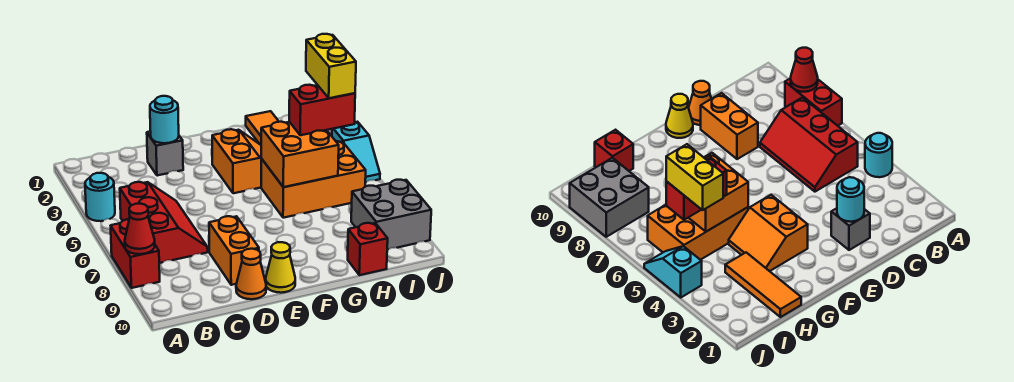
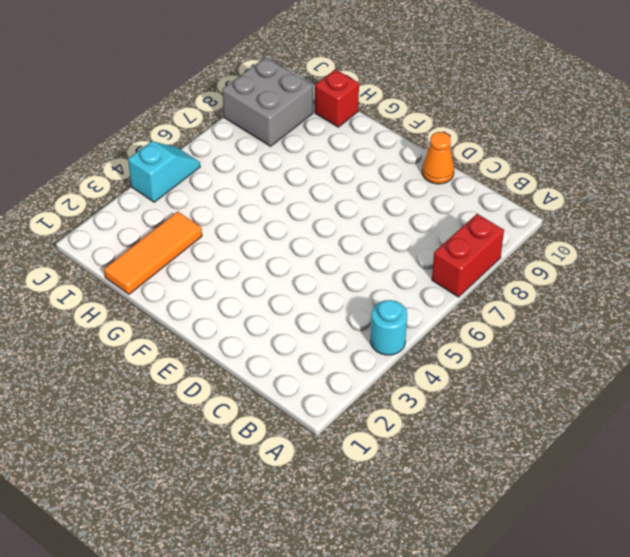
none -> red 2x3 slope [120,182,208,263]
none -> grey 1x1 brick [147,131,183,176]
none -> orange 1x2 brick [209,216,259,285]

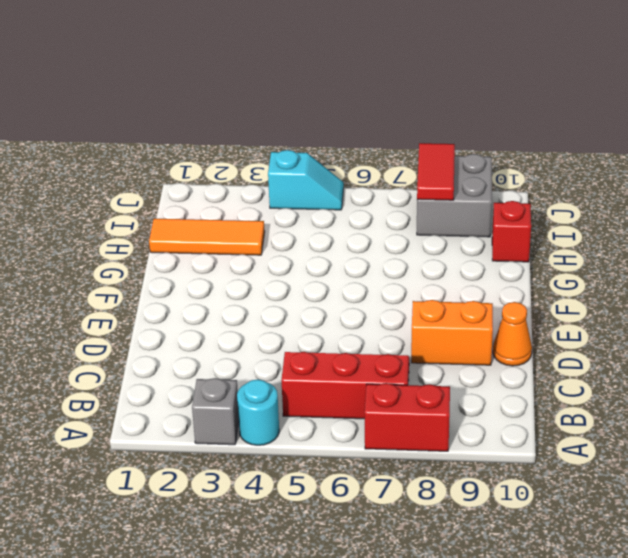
grey 1x1 brick [192,378,239,445] -> grey 1x1 brick moved to [147,131,183,176]
red 1x2 tile [417,143,455,200] -> none
none -> yellow 1x1 cone [266,242,295,293]
none -> orange 2x2 slope [212,129,261,193]
none -> orange 2x3 brick [261,141,366,218]

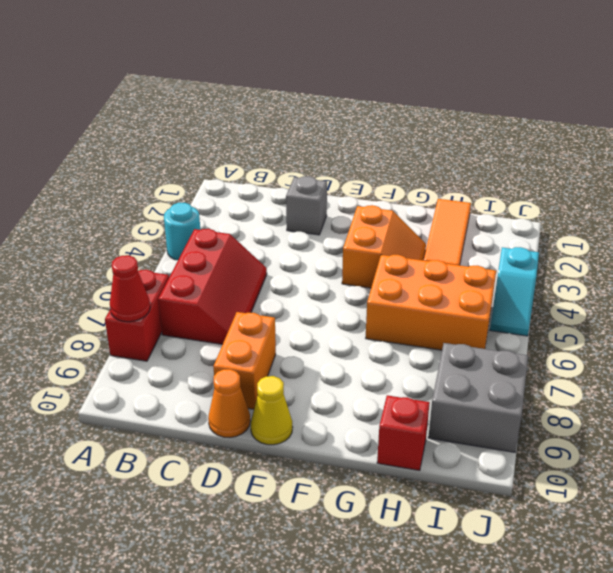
none -> cyan 1x1 round brick [150,96,179,143]
none -> orange 2x2 brick [261,122,339,187]
none -> red 1x2 brick [289,85,355,135]

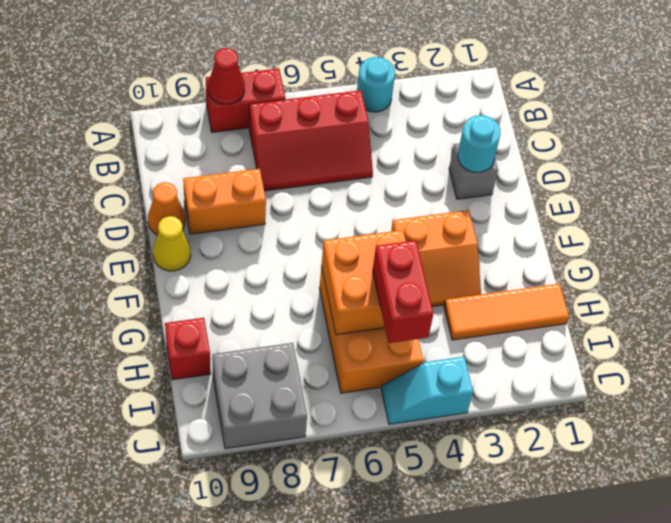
none -> yellow 1x2 brick [306,34,356,98]

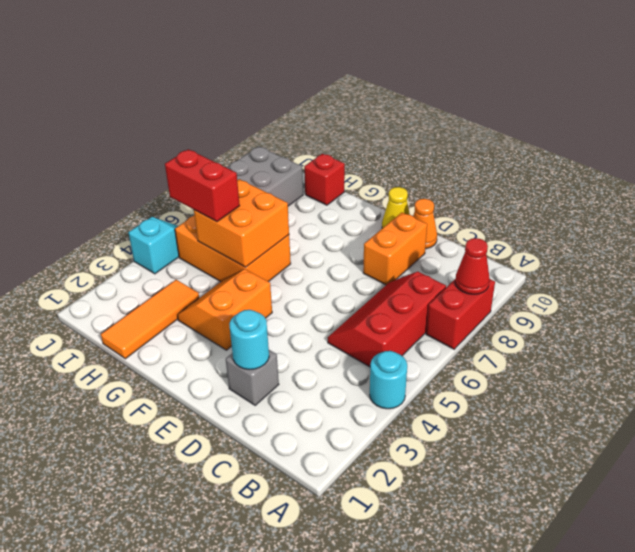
none -> yellow 1x2 brick [306,34,356,98]

